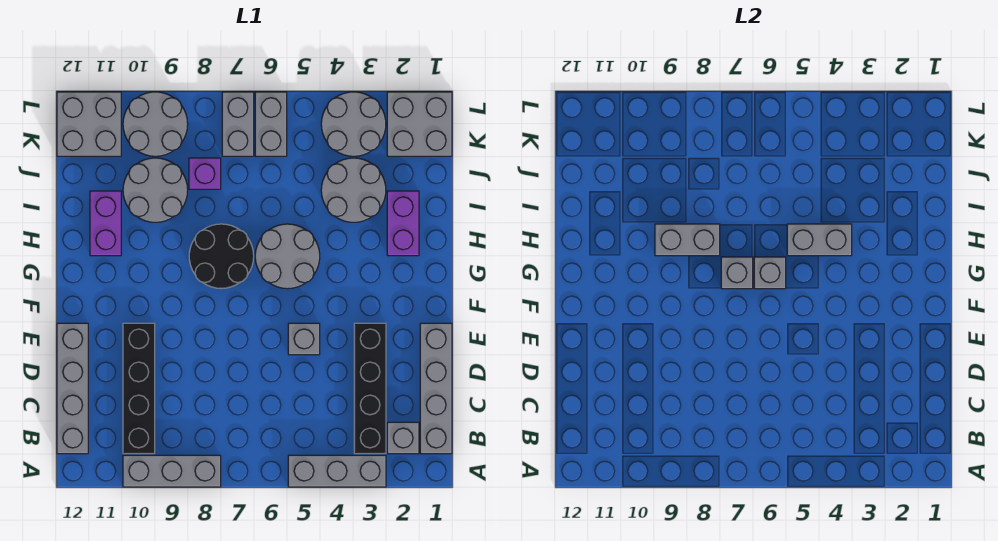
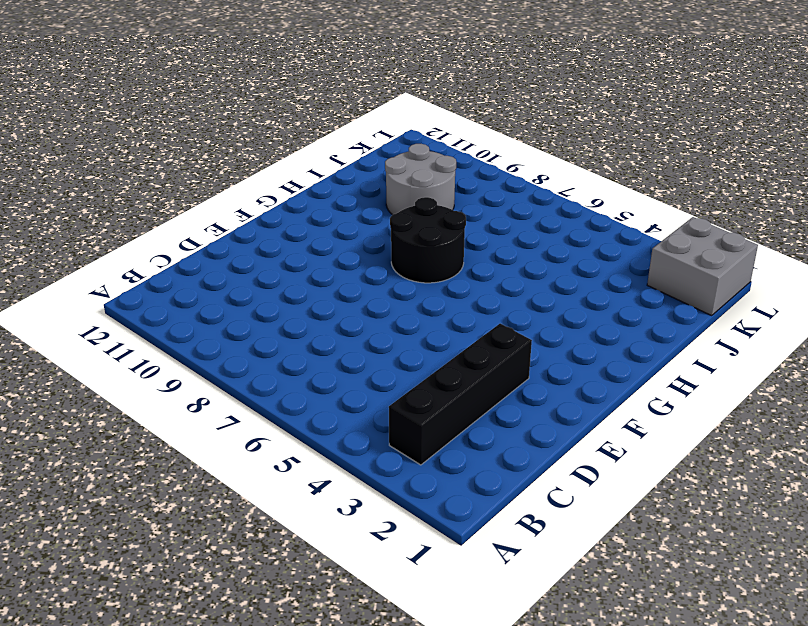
none -> grey 1x3 brick [288,455,386,487]
none -> grey 1x3 brick [123,455,221,487]
none -> grey 1x4 brick [420,323,452,454]

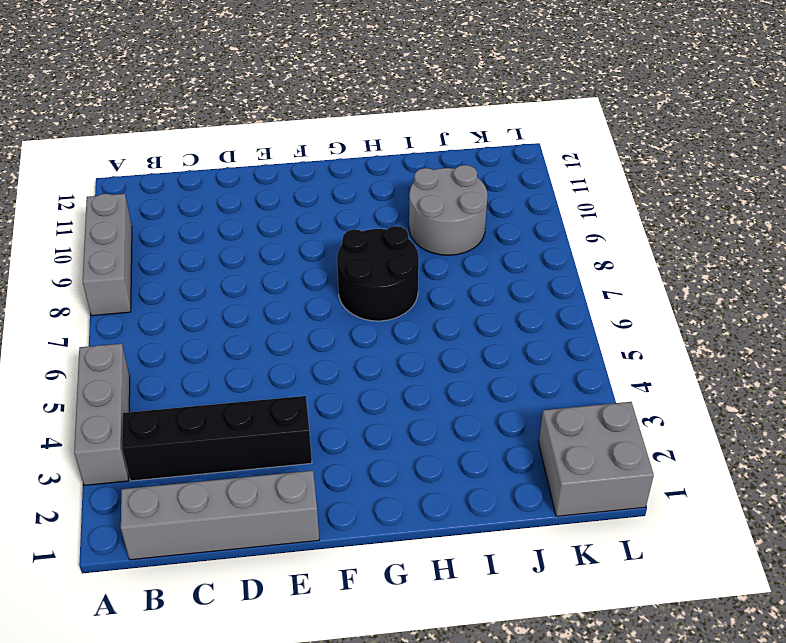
none -> grey 1x1 brick [387,422,419,454]
none -> black 1x4 brick [123,323,155,454]
none -> grey 1x4 brick [57,323,88,454]

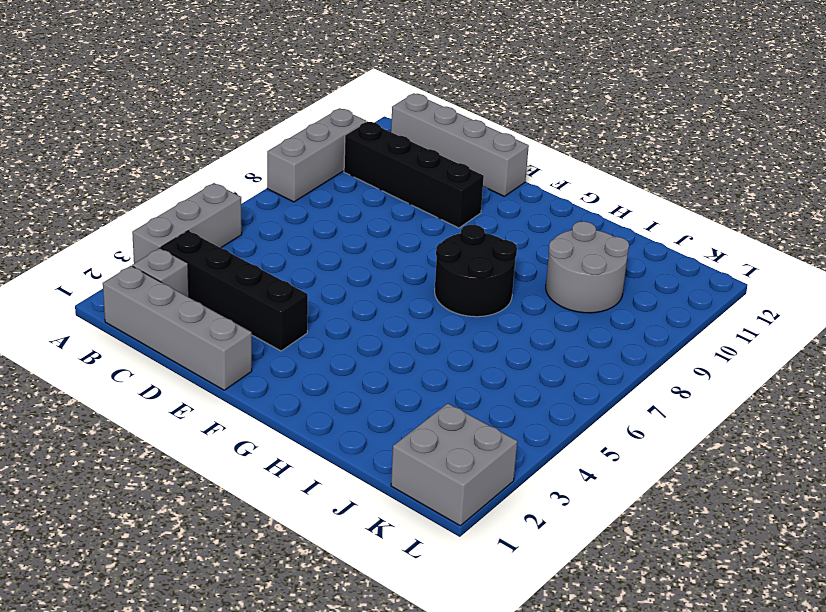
none -> grey 1x1 brick [288,323,320,355]
none -> grey 2x2 round brick [255,224,320,289]
none -> purple 1x2 brick [387,191,419,256]

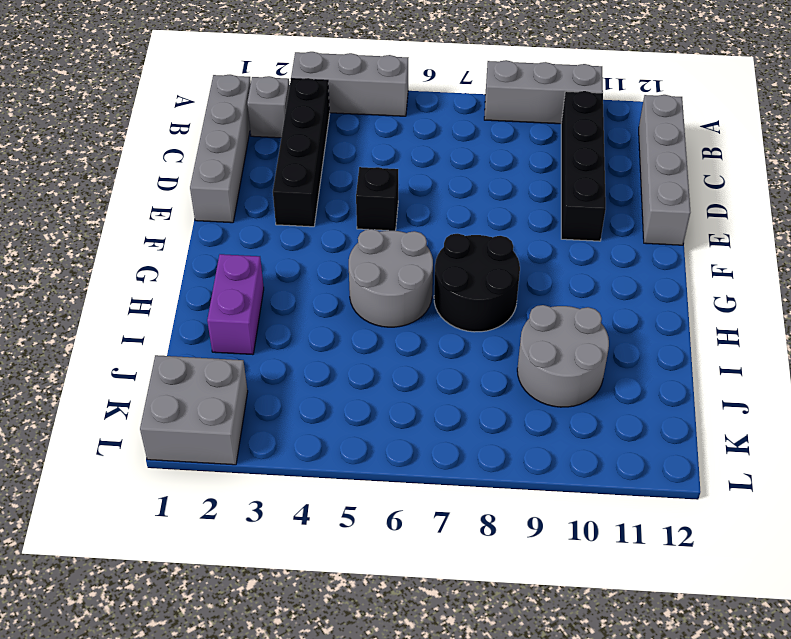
black 1x1 brick [356,167,398,231] -> grey 1x1 brick [288,323,320,355]
none -> purple 1x2 brick [90,191,121,256]
none -> grey 2x2 round brick [321,158,386,222]
none -> purple 1x1 brick [189,158,221,189]

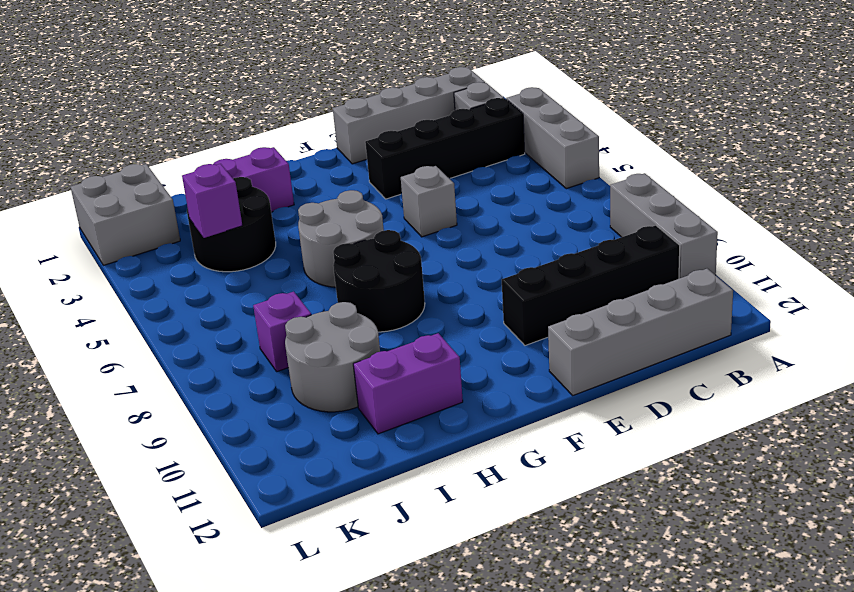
black 2x2 round brick [187,177,276,272] -> grey 2x2 round brick [321,158,386,222]
purple 1x1 brick [182,164,242,238] -> none
none -> grey 2x2 round brick [321,92,386,156]
none -> grey 1x2 brick [255,92,287,156]
none -> grey 1x2 brick [222,92,254,156]

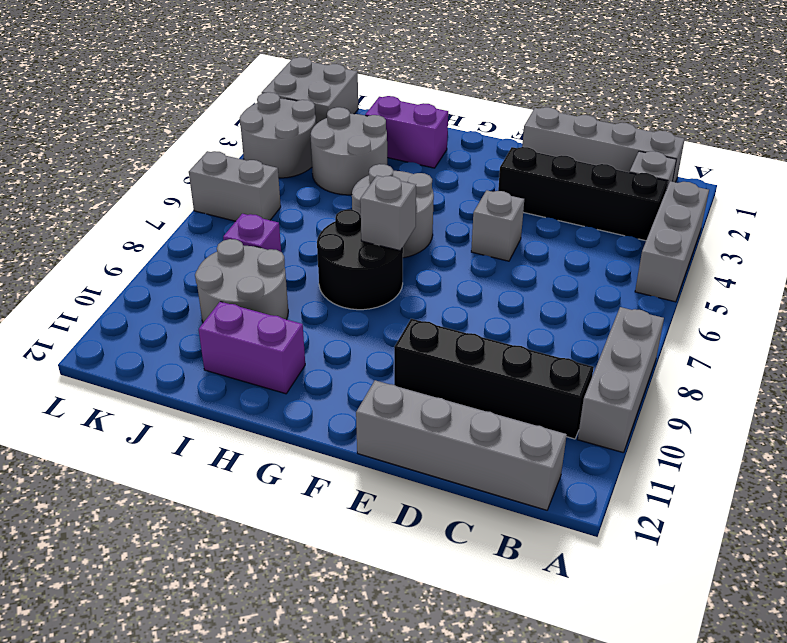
none -> grey 1x2 brick [222,92,254,156]
none -> grey 2x2 round brick [123,92,188,156]
none -> grey 2x2 brick [57,92,121,156]

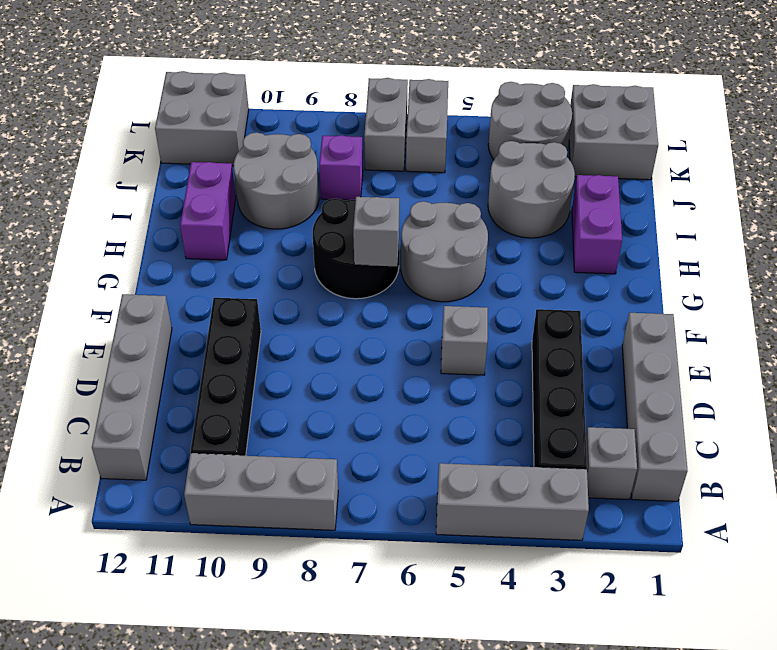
none -> grey 2x2 round brick [123,92,188,156]
none -> grey 1x1 brick [754,257,786,289]
none -> grey 1x2 brick [787,224,852,256]

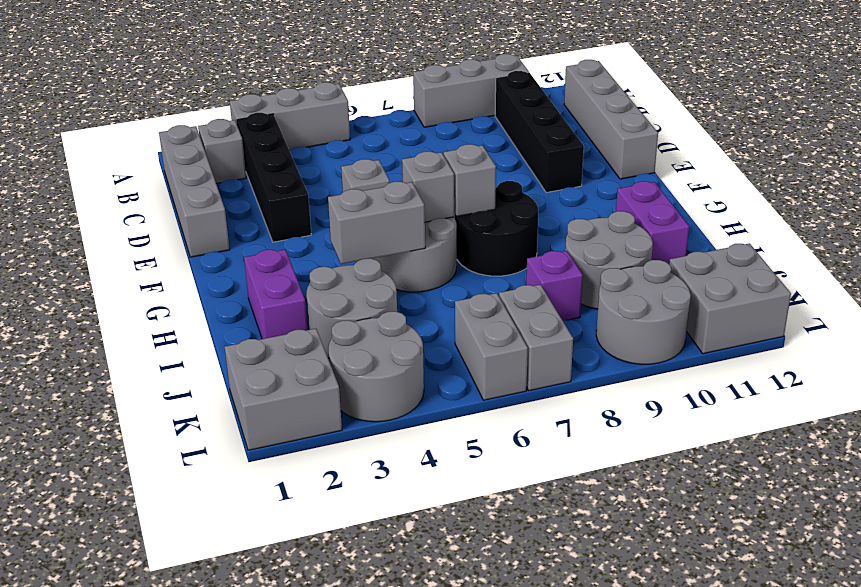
none -> grey 1x2 brick [655,224,720,256]

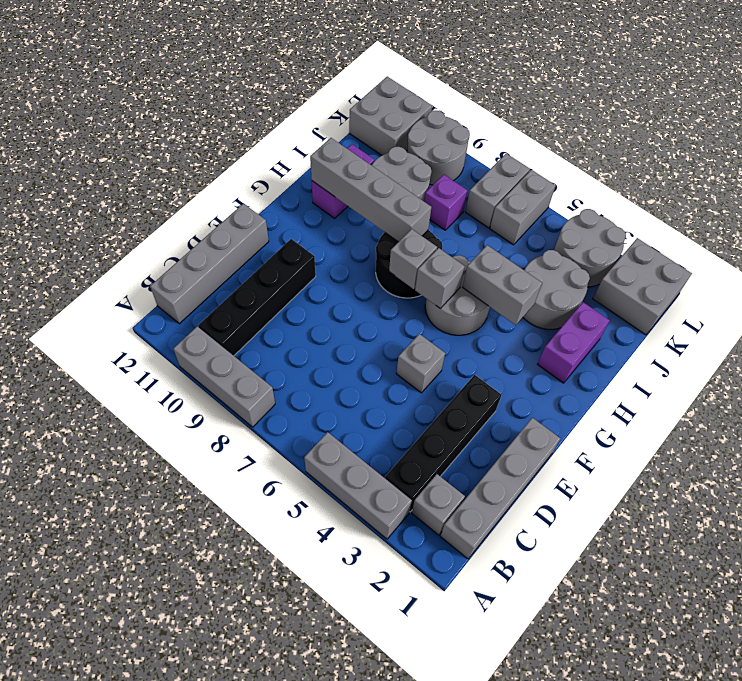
grey 1x4 brick [310,138,431,242] -> grey 1x2 brick [655,224,720,256]

